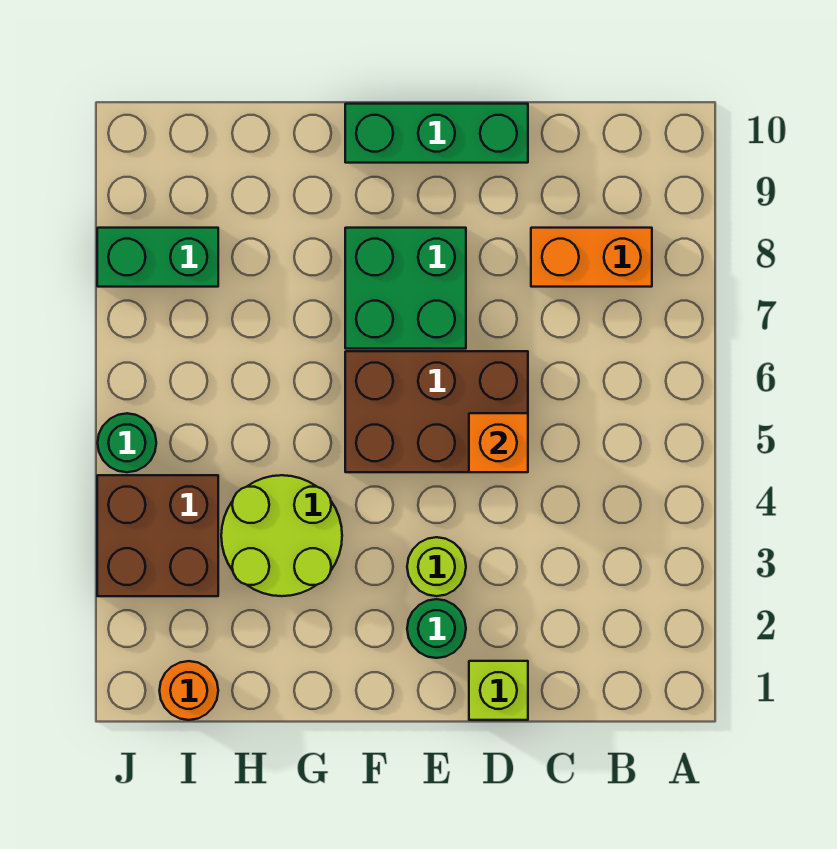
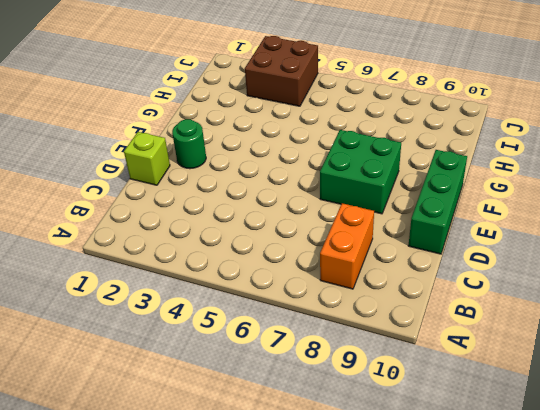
none -> brown 2x3 brick [345,351,528,472]
none -> lime 1x1 round brick [407,537,466,596]
none -> lime 2x2 round brick [221,475,342,596]

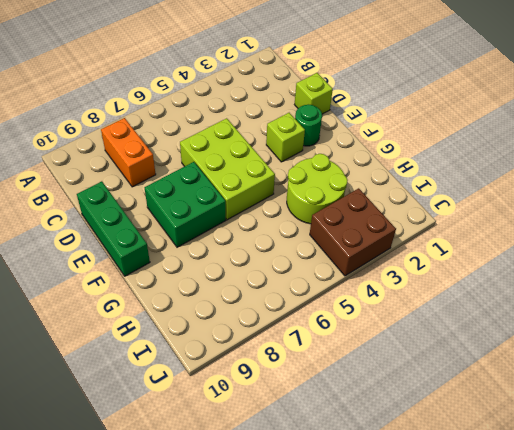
lime 2x3 brick [180,118,275,220] -> brown 2x3 brick [345,351,528,472]
lime 1x1 brick [266,113,305,162] -> lime 1x1 round brick [407,537,466,596]
none -> orange 1x1 round brick [159,661,218,720]
none -> green 1x2 brick [97,228,218,287]
none -> green 1x1 round brick [98,413,156,472]

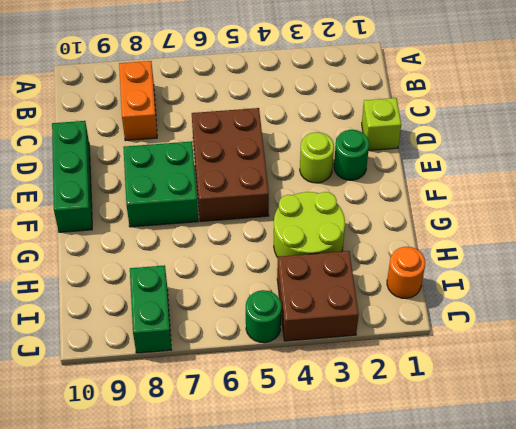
none -> orange 1x1 brick [469,413,528,472]

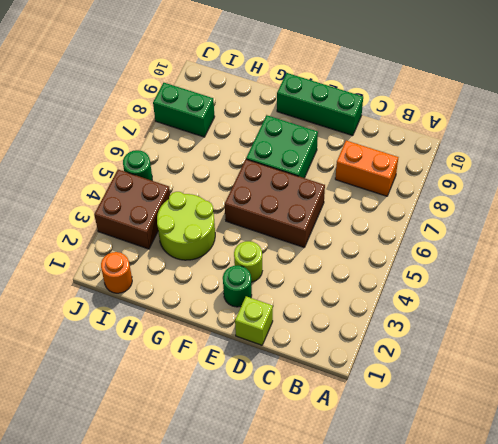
none -> orange 1x1 brick [469,413,528,472]

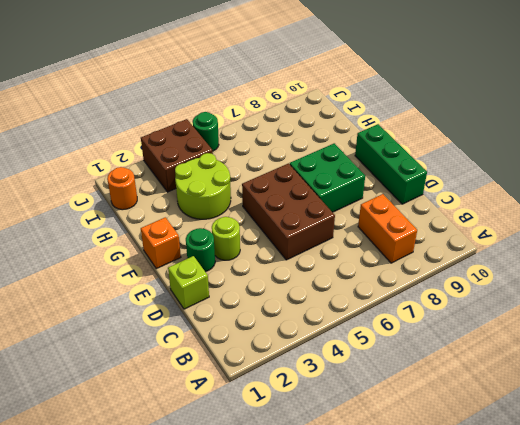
orange 1x1 brick [141,217,181,269] -> orange 1x1 brick moved to [469,413,528,472]
none -> green 1x2 brick [97,228,218,287]

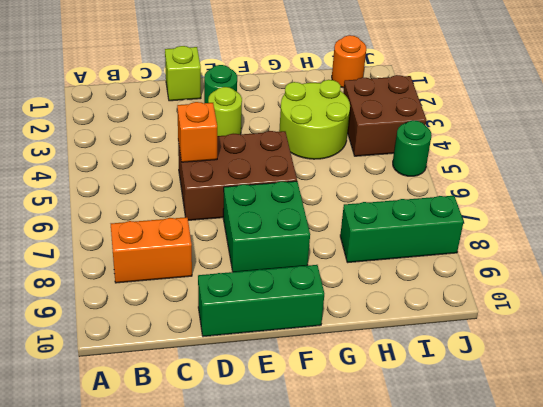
green 1x3 brick [340,196,464,263] -> green 1x2 brick [97,228,218,287]

